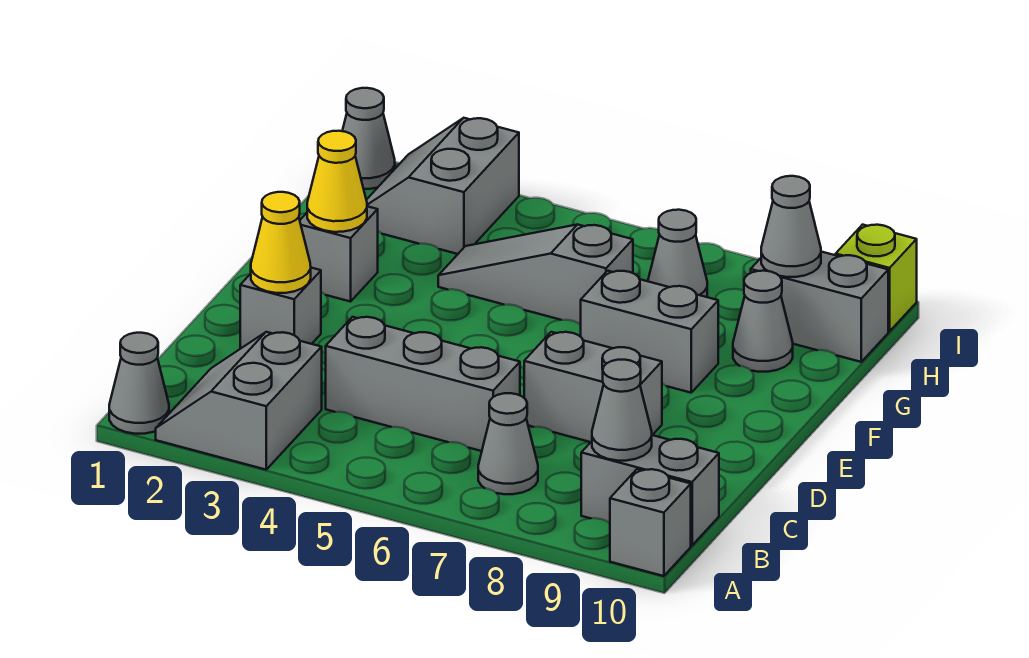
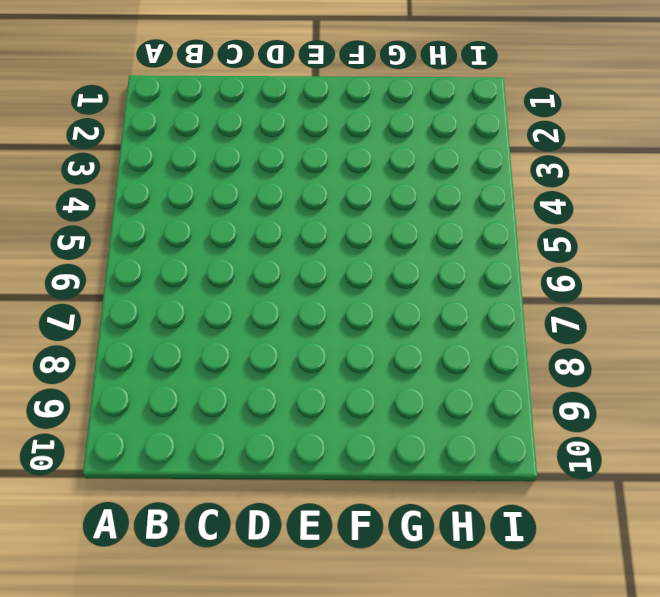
none -> grey 1x1 cone [109,333,169,434]
none -> grey 2x2 slope [156,332,322,470]
none -> grey 1x1 brick [610,469,691,576]

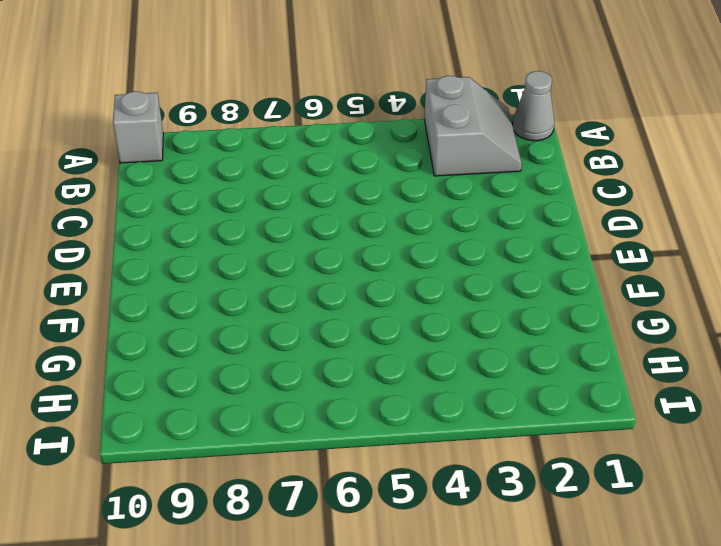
none -> grey 1x1 cone [478,393,538,494]
none -> grey 1x2 brick [581,435,719,545]
none -> grey 1x3 brick [326,317,520,451]

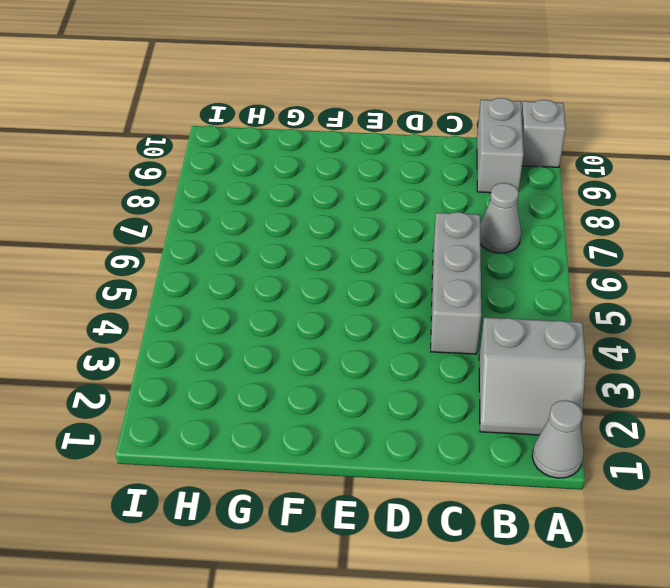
none -> grey 1x1 brick [240,268,321,348]
none -> grey 1x2 brick [524,332,662,442]
none -> grey 1x1 brick [300,206,378,302]

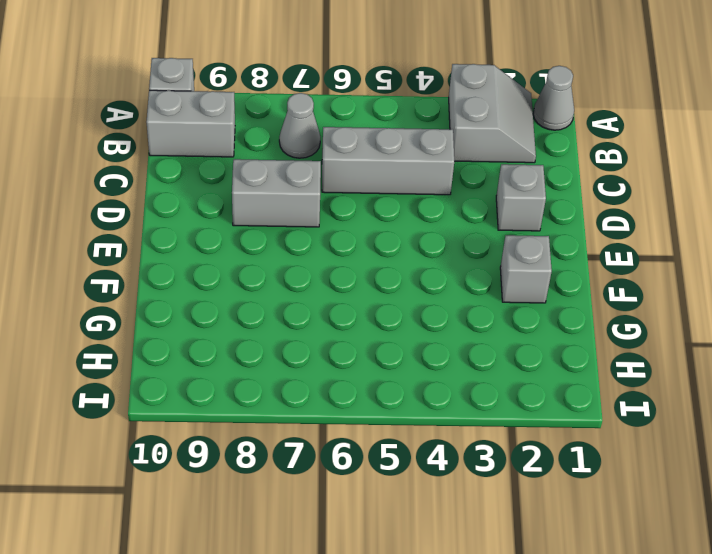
none -> grey 1x2 brick [581,271,718,393]
none -> grey 1x3 slope [438,225,633,325]
none -> grey 1x1 cone [733,271,793,372]

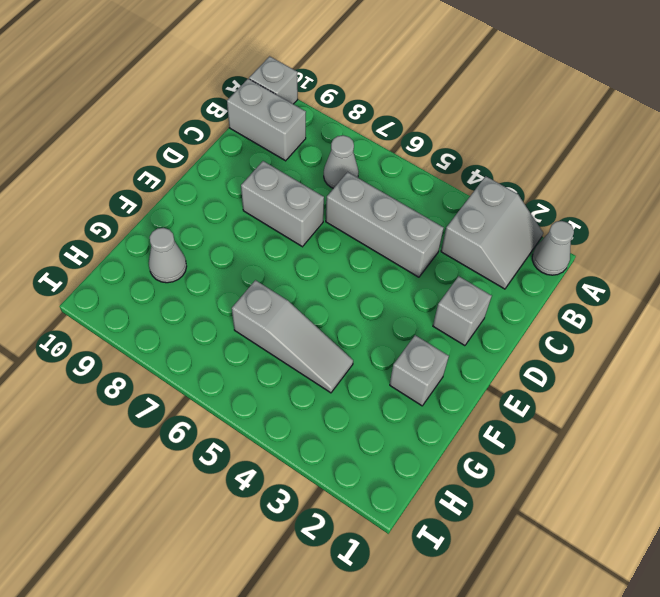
none -> grey 1x2 brick [581,271,718,393]
none -> grey 2x2 slope [366,118,519,254]
none -> grey 1x1 cone [648,210,707,297]

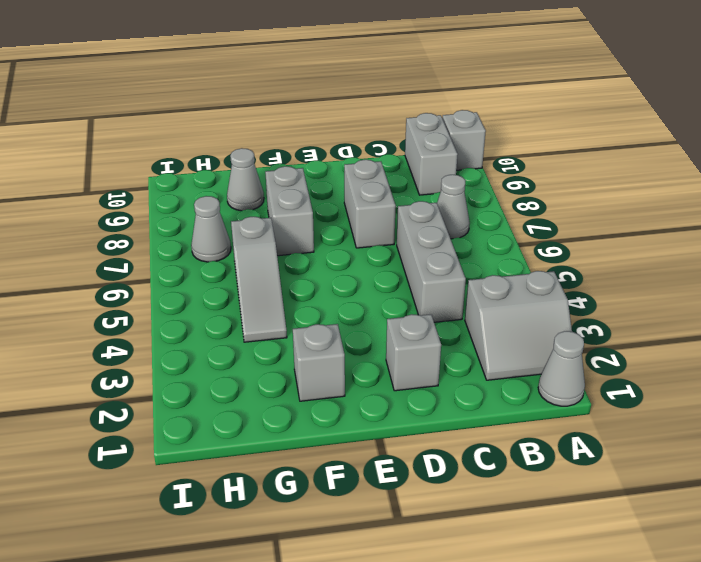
none -> grey 2x2 slope [366,118,519,254]
none -> grey 1x2 brick [751,252,888,362]
none -> grey 1x1 cone [342,88,395,189]

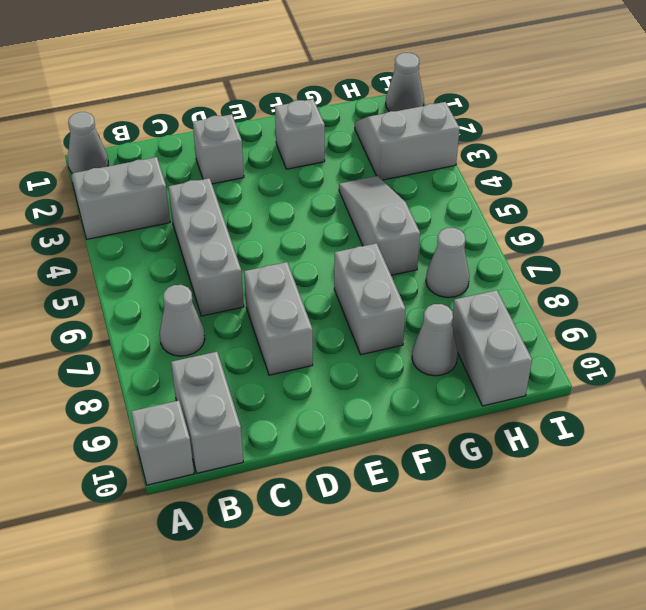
none -> lime 1x1 brick [836,225,917,331]
none -> grey 1x1 cone [592,360,652,461]
none -> yellow 1x1 cone [251,192,311,293]

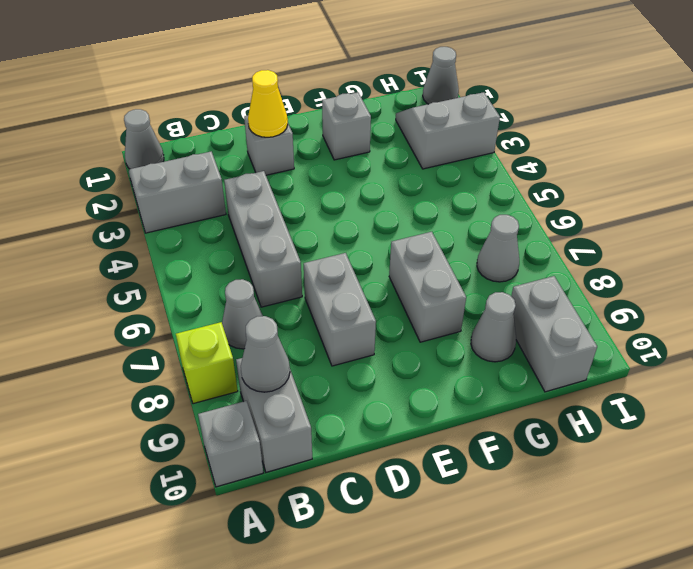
lime 1x1 brick [176,322,238,404] -> lime 1x1 brick moved to [836,225,917,331]
none -> grey 1x3 slope [438,225,633,325]
none -> yellow 1x1 cone [307,131,367,232]
none -> grey 1x1 cone [761,176,821,277]

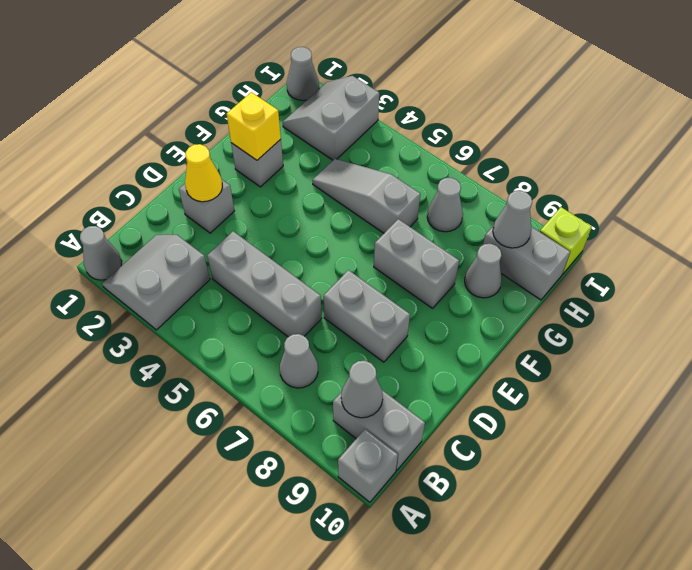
yellow 1x1 brick [227,92,281,160] -> yellow 1x1 cone [307,131,367,232]

